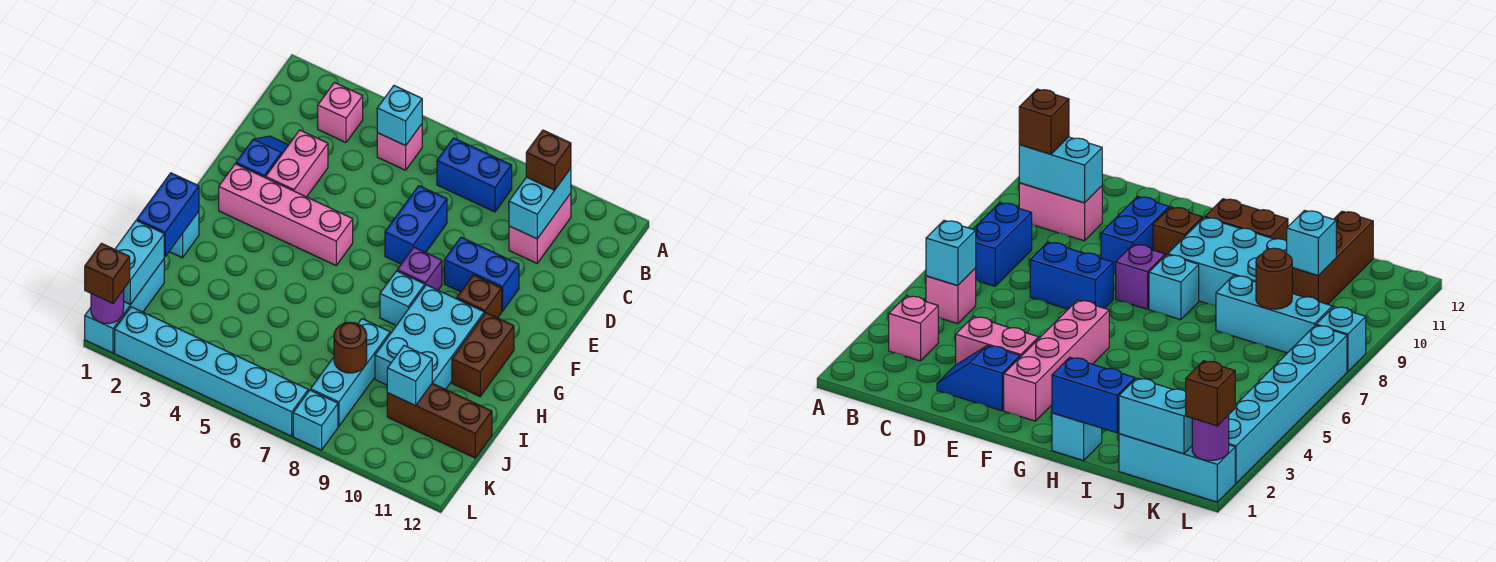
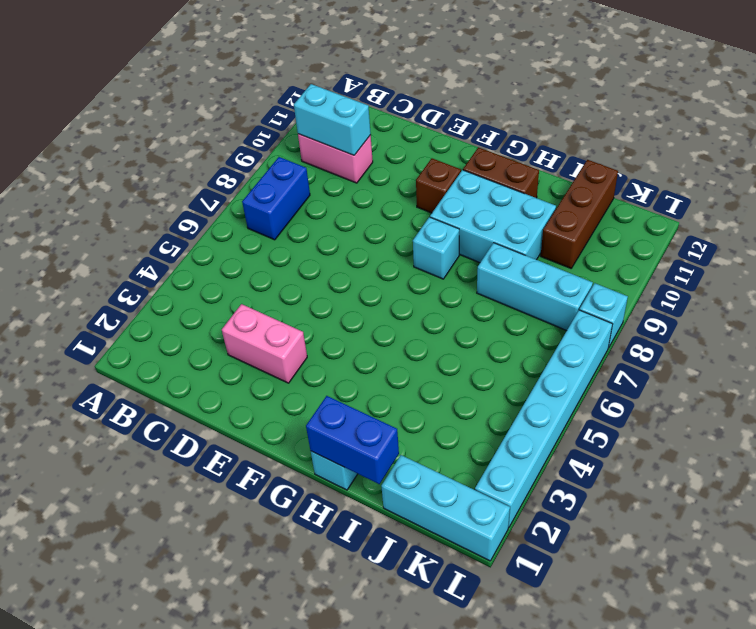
none -> pink 1x1 brick [318,83,363,142]
none -> pink 1x1 brick [377,124,422,170]
none -> blue 1x2 slope [236,136,288,178]

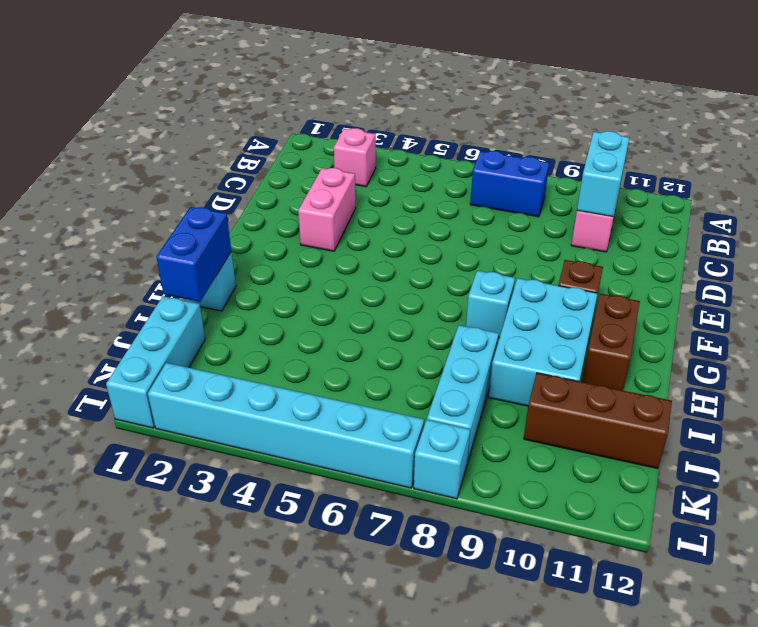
none -> pink 1x1 brick [377,124,422,170]
none -> blue 1x2 slope [236,136,288,178]
none -> blue 1x2 brick [385,186,447,264]

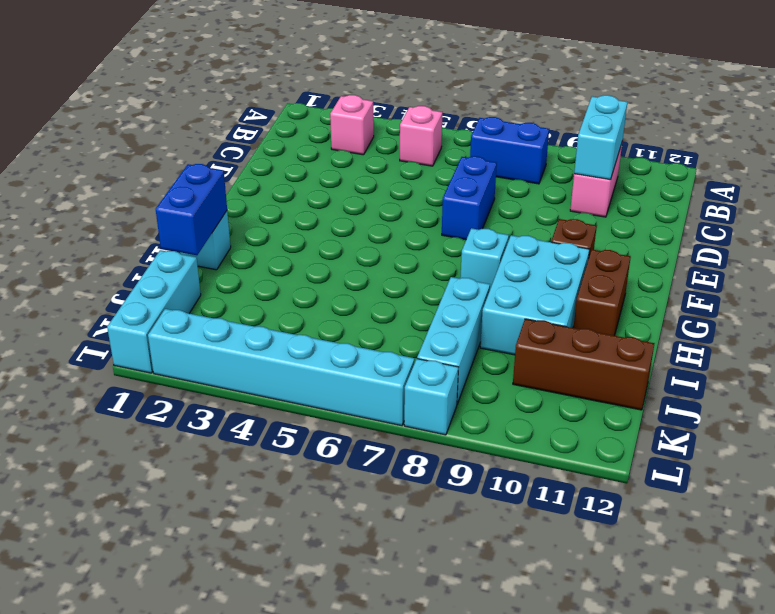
none -> blue 1x2 slope [236,136,288,178]
none -> pink 1x2 brick [266,130,328,197]
none -> blue 1x2 brick [444,237,519,311]

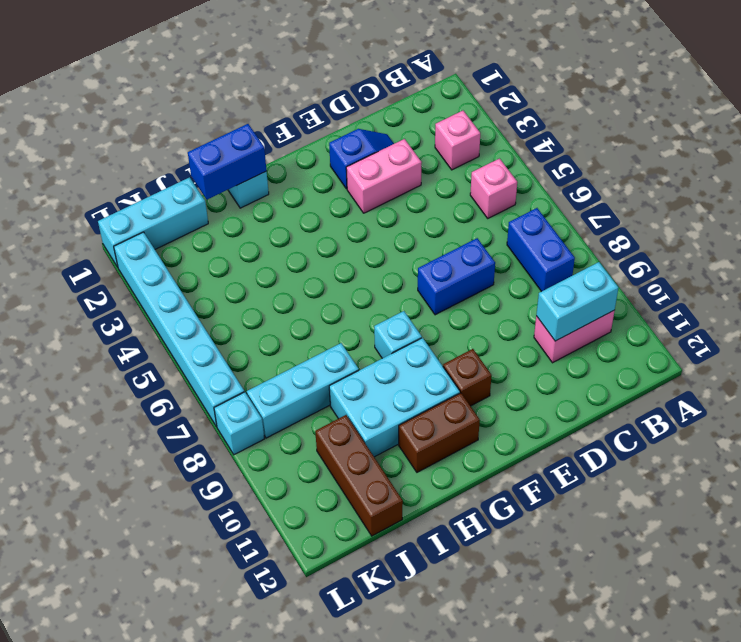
none -> blue 1x2 brick [444,237,519,311]
none -> pink 1x4 brick [219,164,353,265]
none -> purple 1x1 brick [397,247,442,290]

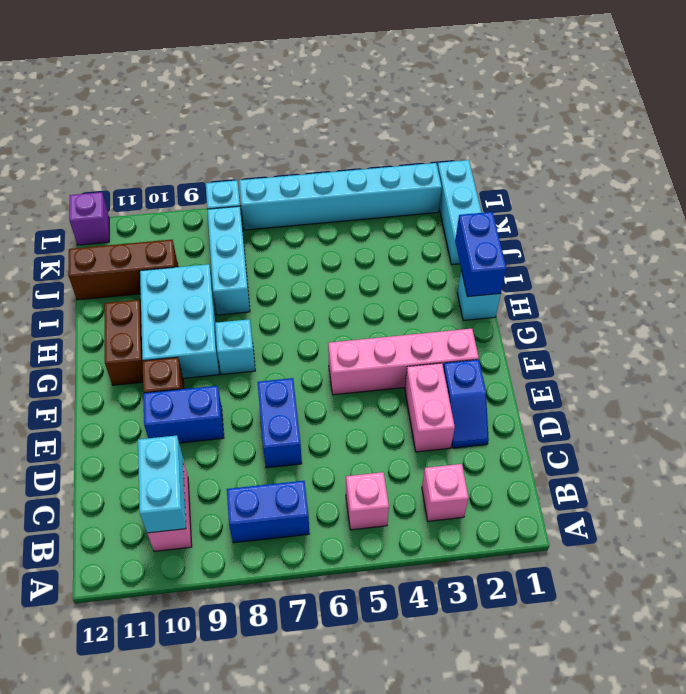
purple 1x1 brick [69,192,109,245] -> purple 1x1 brick moved to [397,247,442,290]
none -> cyan 1x1 brick [377,86,422,146]
none -> cyan 1x2 brick [115,221,164,305]
none -> brown 1x1 round brick [334,322,367,373]

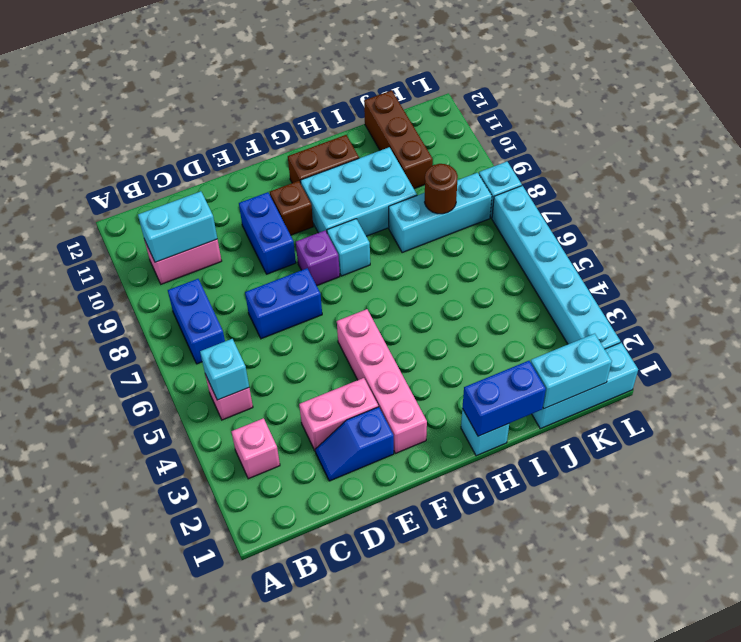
none -> cyan 1x1 brick [387,346,432,406]
none -> purple 1x1 round brick [91,290,124,324]
none -> brown 1x1 brick [526,130,571,190]

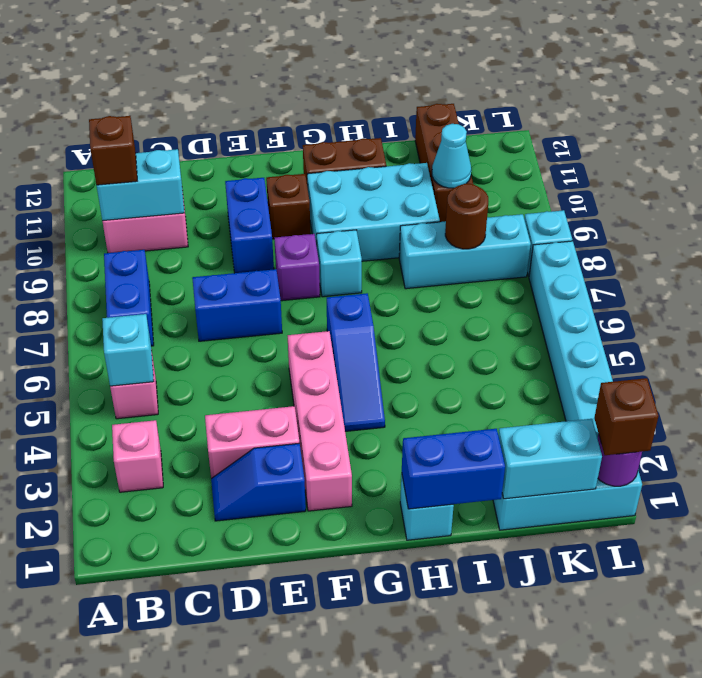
blue 1x3 slope [327,293,385,431] -> none
cyan 1x1 cone [432,124,471,188] -> cyan 1x1 brick [387,346,432,406]

